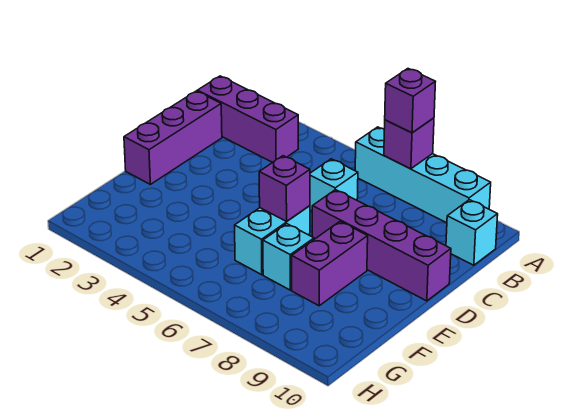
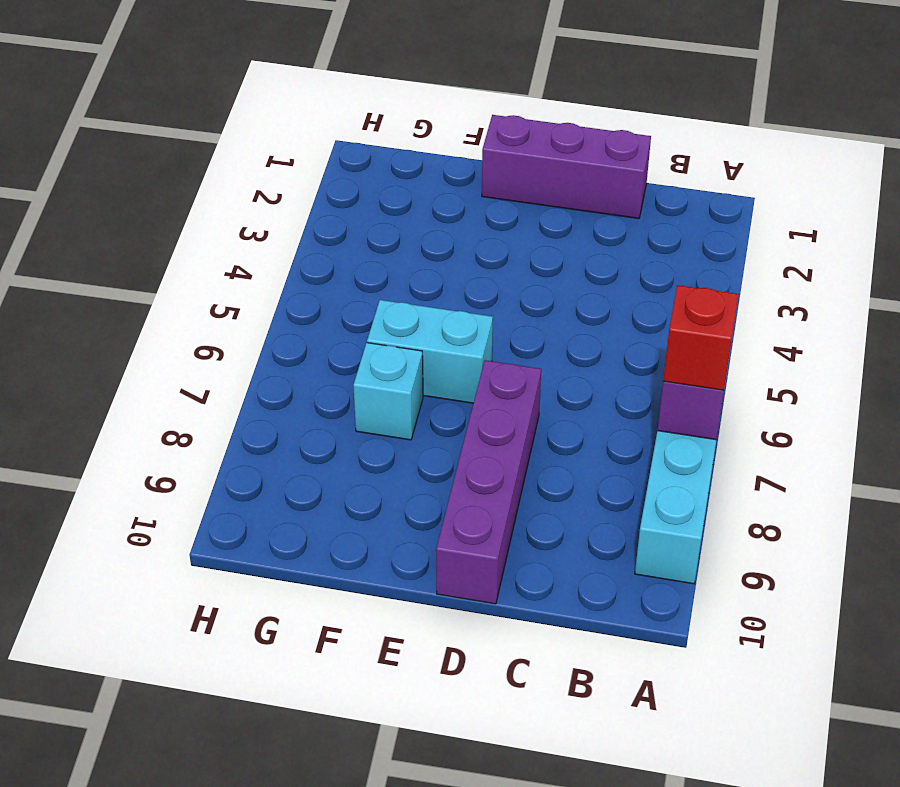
red 1x1 brick [663,285,739,390] -> purple 1x1 brick [385,69,435,133]
none -> purple 1x3 brick [197,76,298,162]
none -> cyan 1x1 brick [446,200,498,265]
none -> cyan 1x1 brick [310,159,358,211]

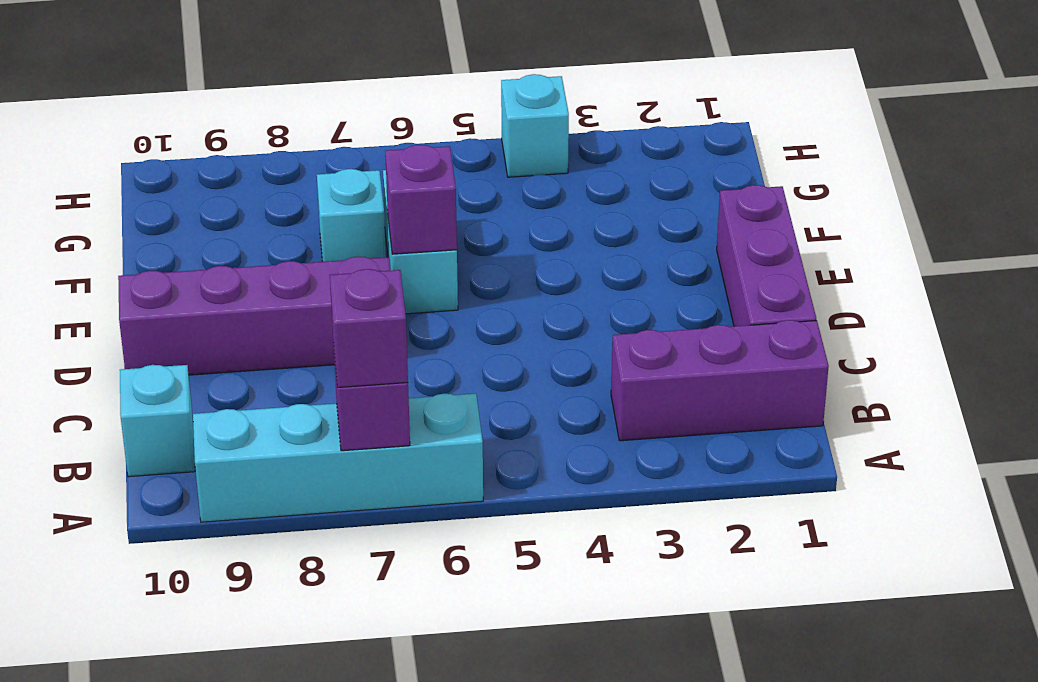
cyan 1x1 brick [501,74,569,177] -> cyan 1x1 brick moved to [310,159,358,211]
none -> purple 1x2 brick [292,222,368,306]

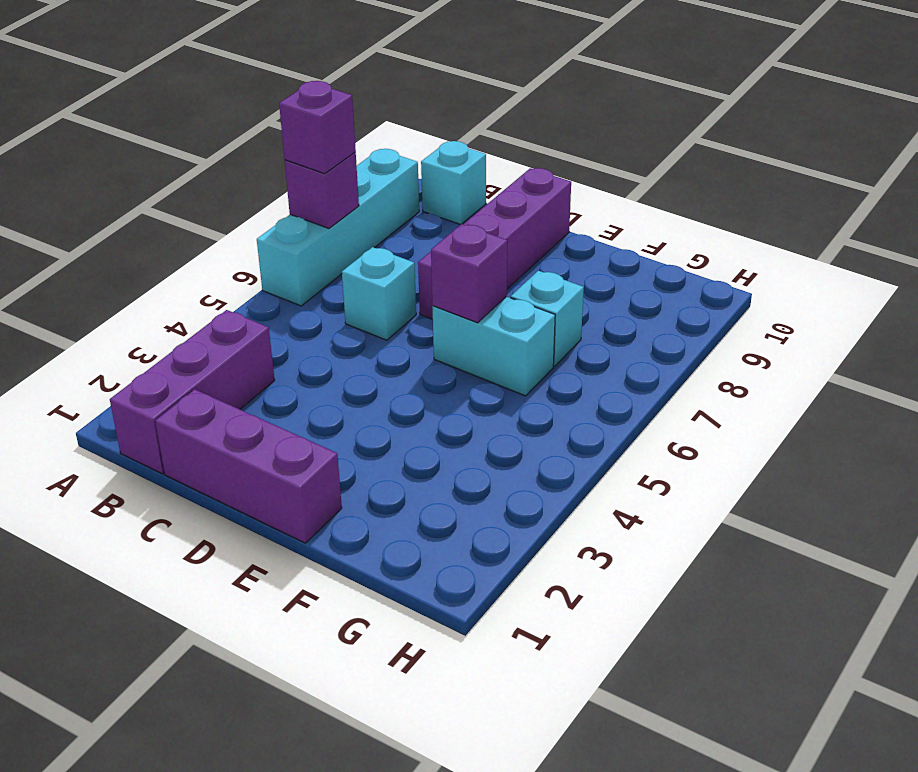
none -> purple 1x2 brick [292,222,368,306]

